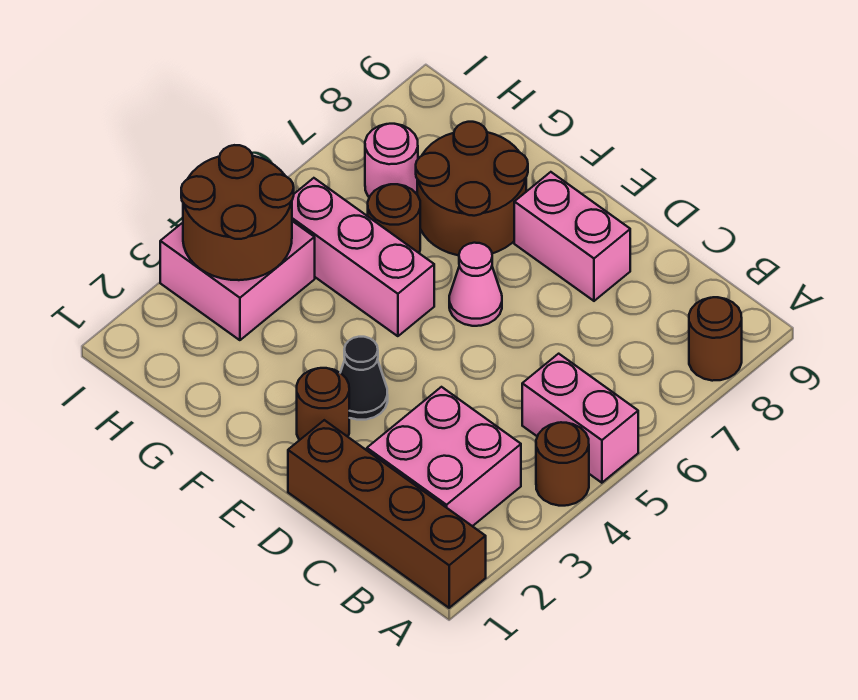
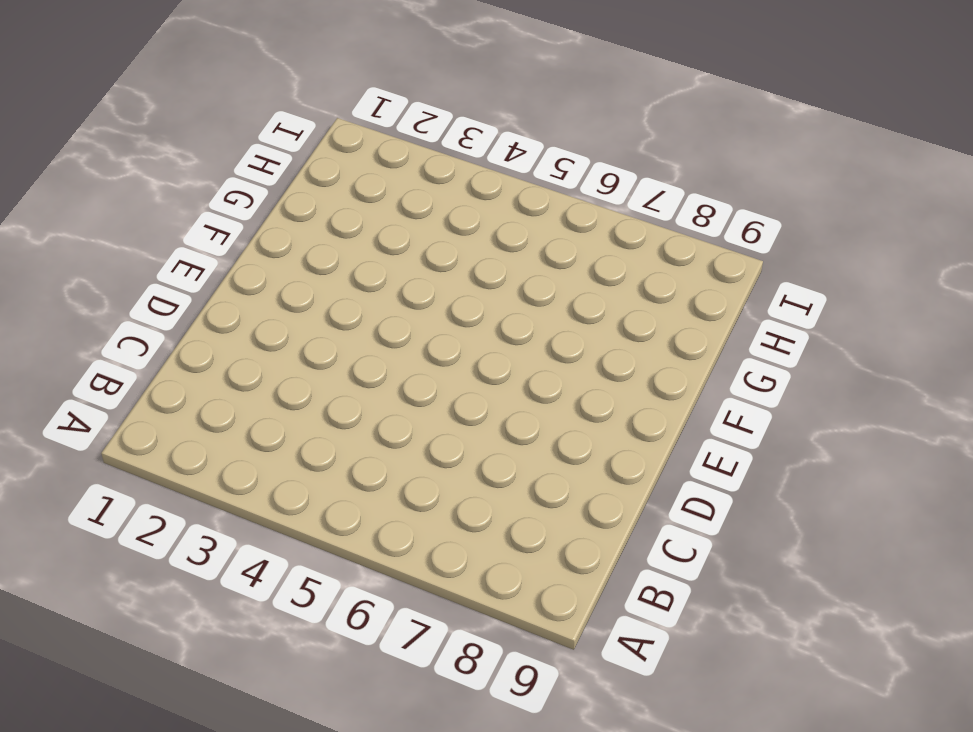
none -> brown 1x4 brick [288,420,486,608]
none -> brown 1x1 round brick [536,422,589,506]
none -> pink 1x2 brick [522,354,638,483]

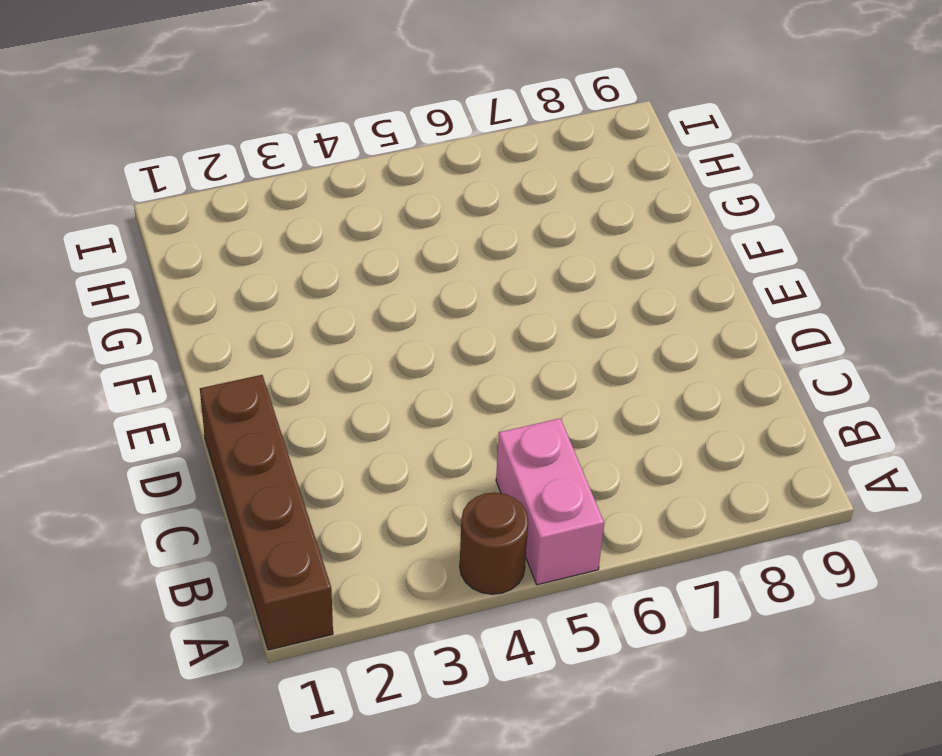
none -> brown 1x1 round brick [689,297,742,381]
none -> pink 2x2 brick [367,387,521,526]
none -> pink 1x2 brick [514,172,630,301]

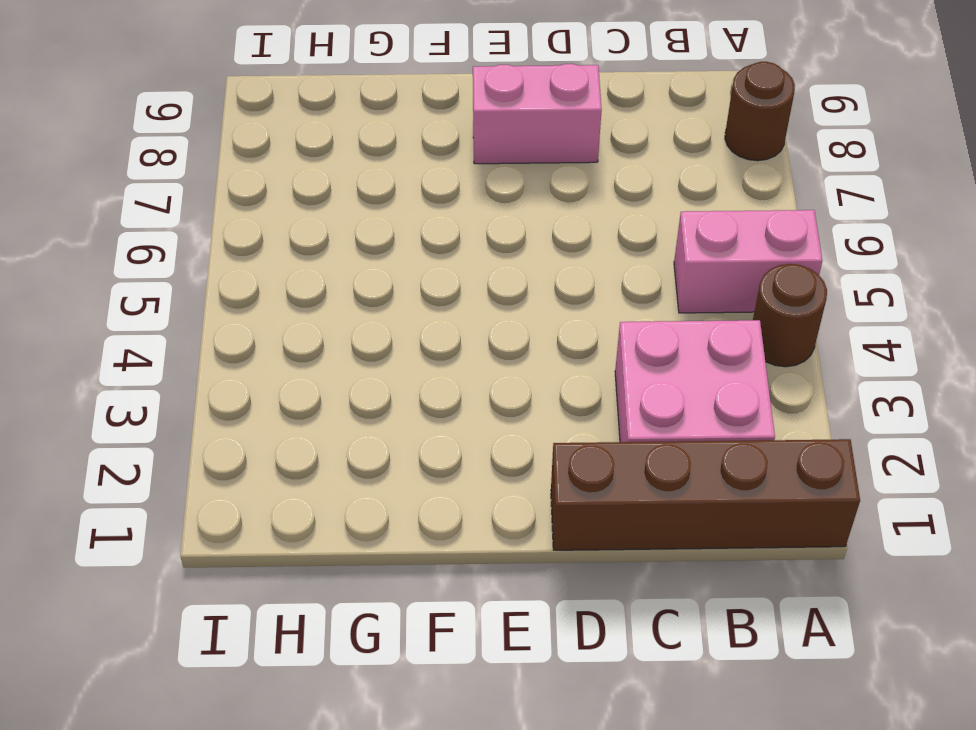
none -> brown 1x1 round brick [297,368,349,440]
none -> black 1x1 cone [340,337,388,420]
none -> pink 1x1 cone [449,243,502,326]

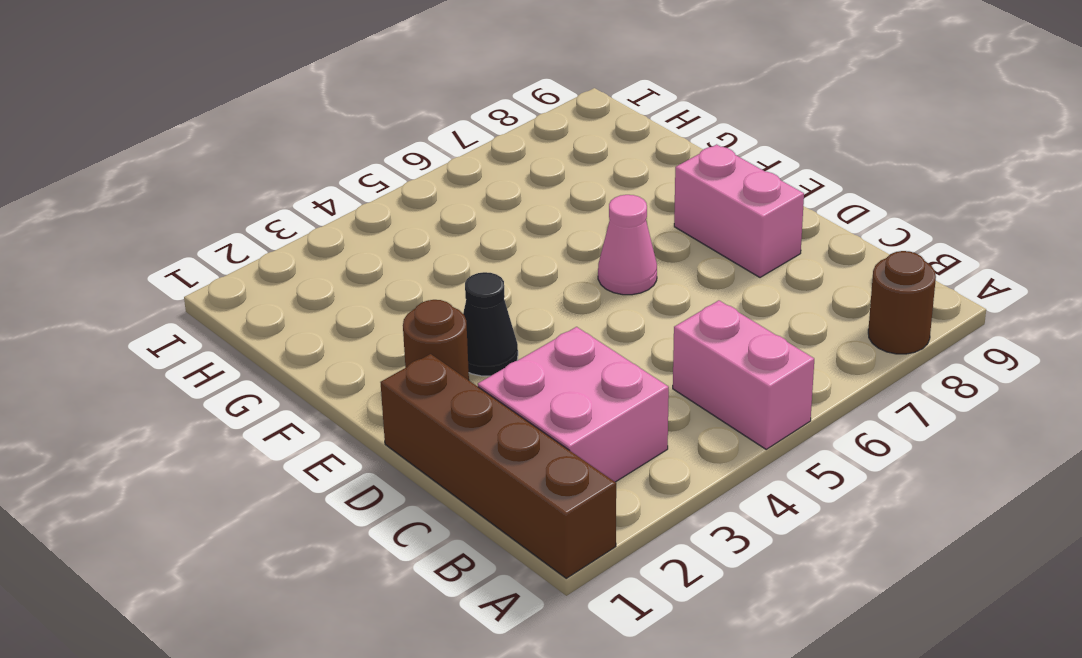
none -> brown 1x1 round brick [536,422,589,506]
none -> pink 1x3 brick [292,178,434,336]
none -> brown 2x2 round brick [416,122,528,255]

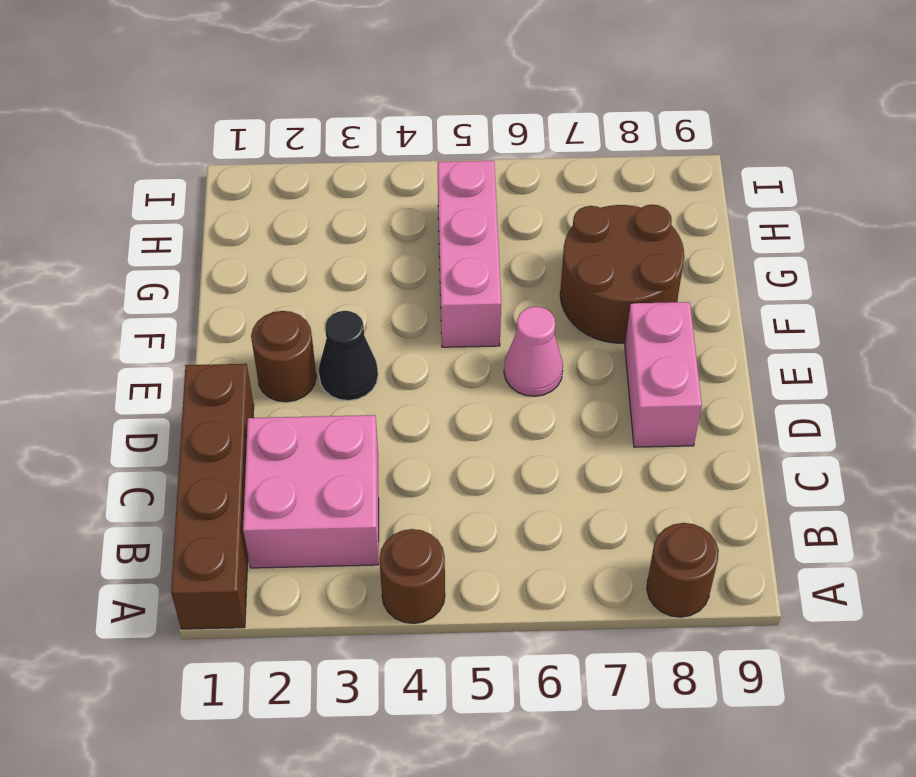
none -> pink 1x2 brick [522,354,638,483]
none -> brown 1x1 round brick [368,184,420,253]
none -> pink 2x2 brick [160,221,315,340]

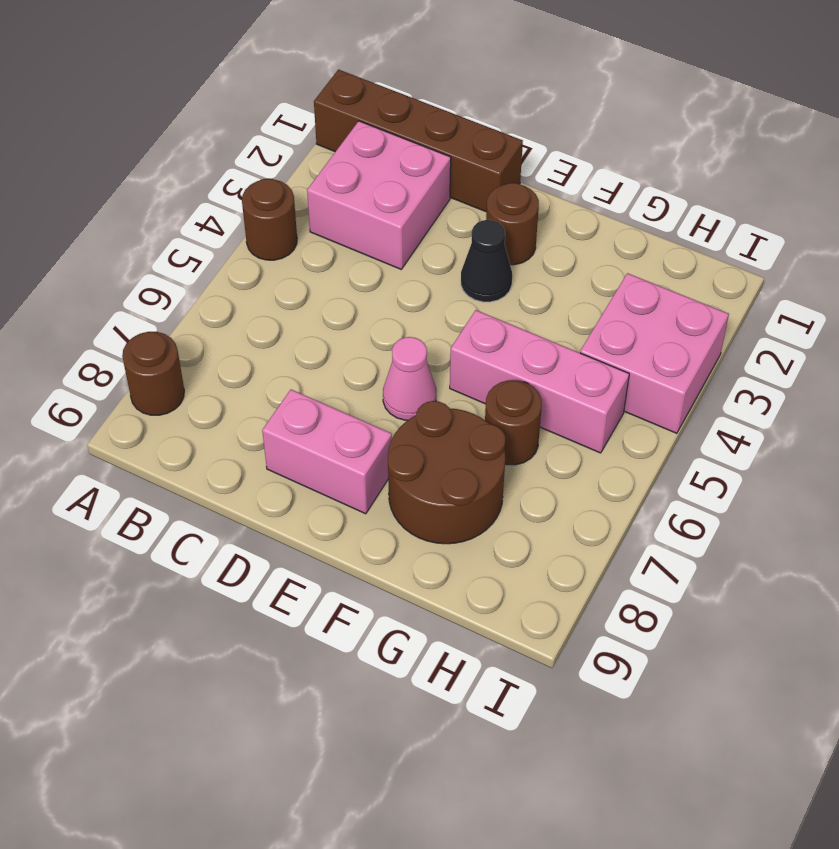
none -> pink 1x2 brick [522,354,638,483]
none -> pink 1x1 round brick [365,124,418,197]
none -> brown 2x2 round brick [181,145,294,280]

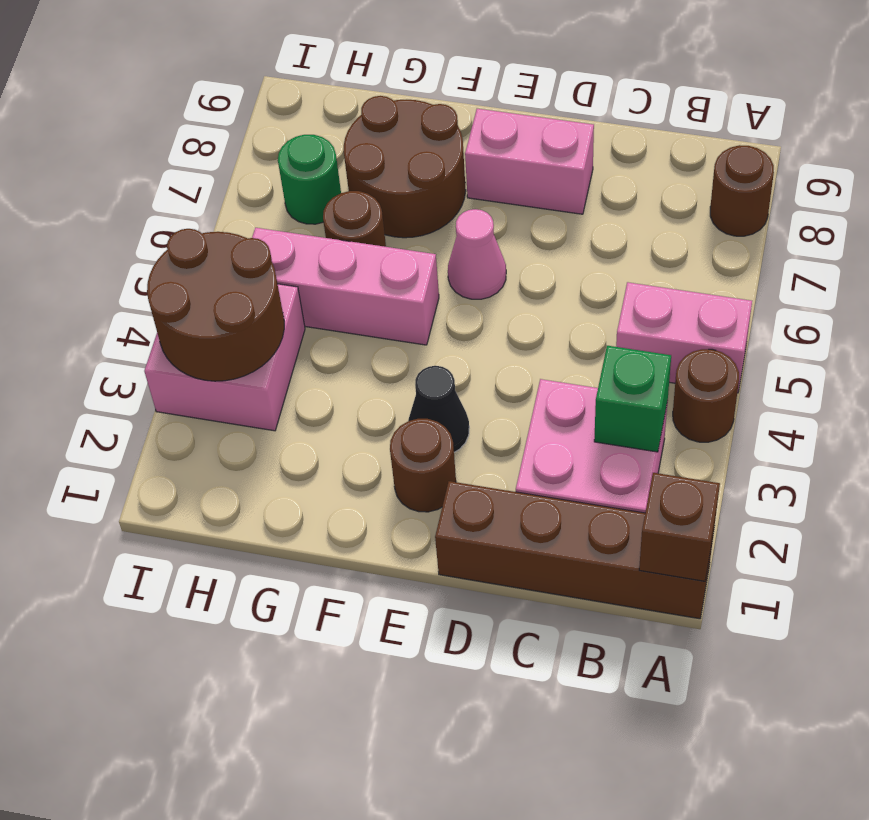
brown 1x1 brick [639,473,720,581] -> none
green 1x1 brick [594,346,671,452] -> none
green 1x1 round brick [278,135,341,224] -> pink 1x1 round brick [365,124,418,197]

